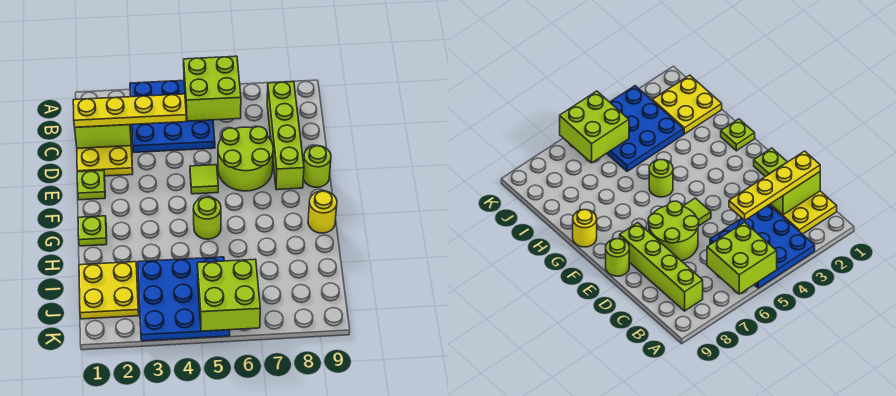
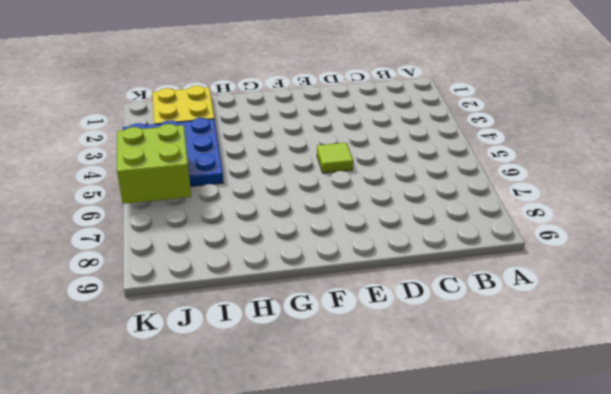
none -> blue 3x3 plate [130,81,215,153]
none -> yellow 2x3 plate [77,146,133,176]
none -> lime 1x4 brick [267,82,304,190]

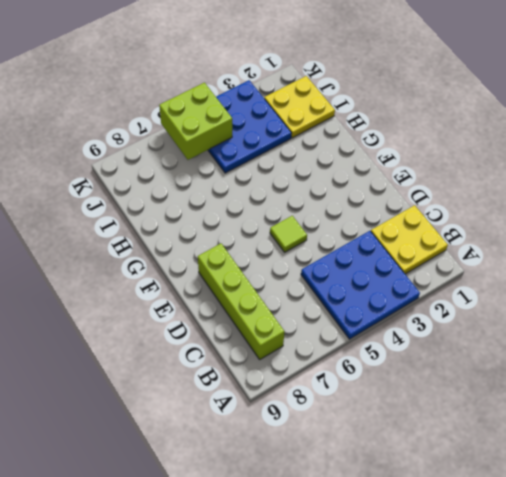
yellow 2x2 plate [371,205,448,274] -> yellow 2x3 plate [77,146,133,176]
none -> lime 2x2 round brick [218,127,273,191]
none -> lime 1x1 plate [77,170,105,200]
none -> lime 1x1 round brick [303,146,331,187]

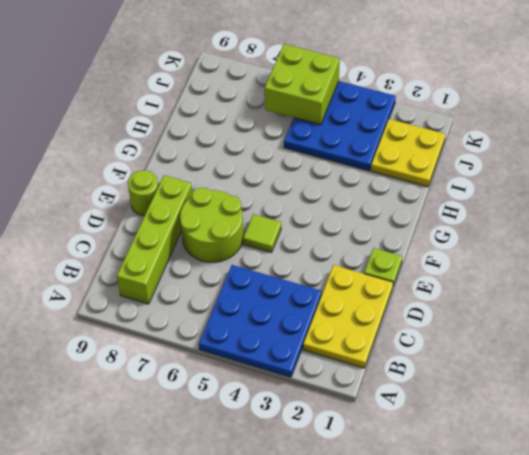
none -> lime 1x1 plate [78,216,107,246]
none -> lime 1x1 round brick [193,197,221,239]
none -> yellow 1x1 round brick [308,191,337,233]

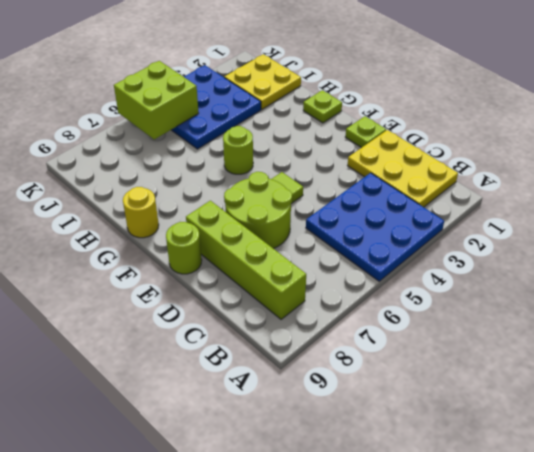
none -> lime 2x2 brick [184,56,241,121]
none -> lime 1x2 brick [75,125,131,148]
none -> yellow 1x4 plate [73,94,186,127]

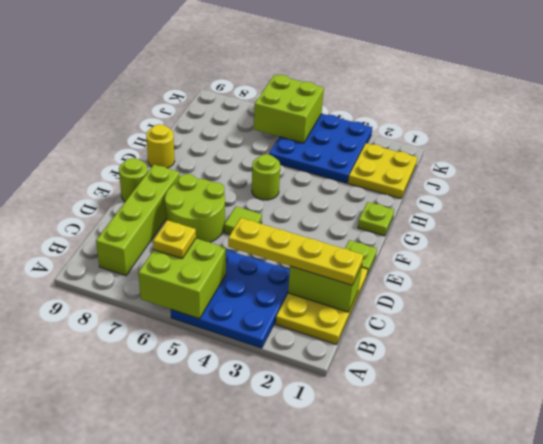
yellow 1x1 plate [153,220,196,258] -> none

